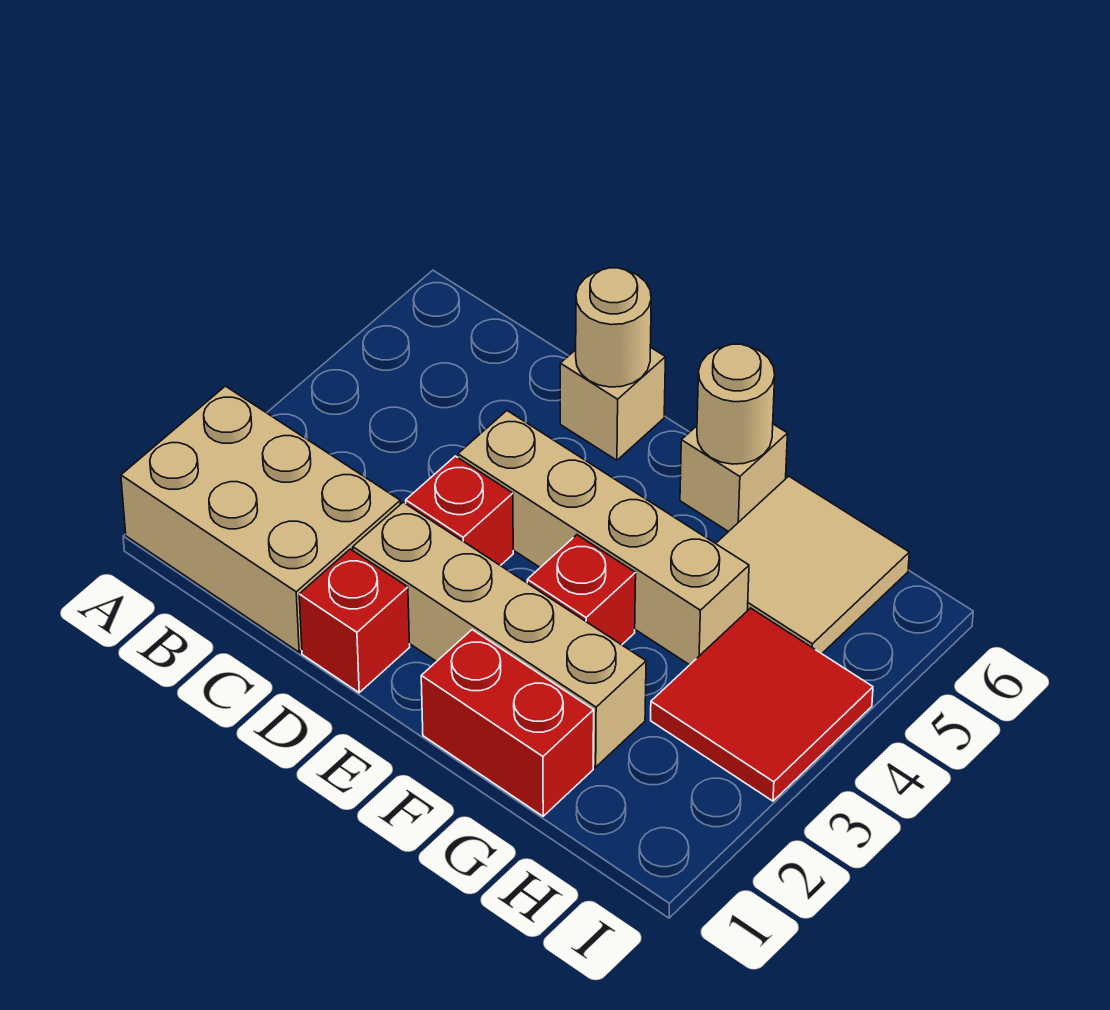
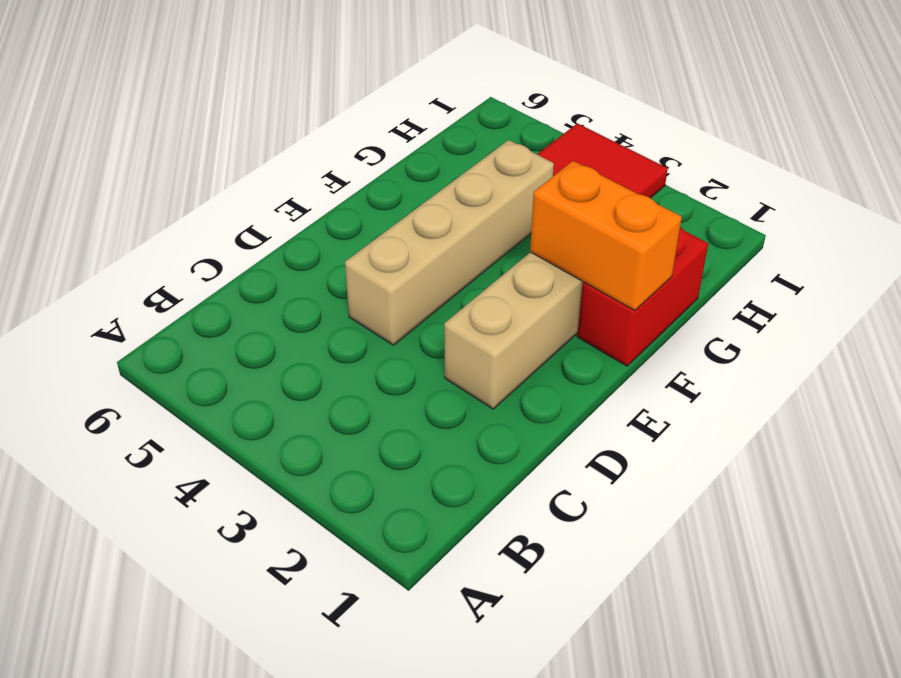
orange 1x2 brick [530,161,682,310] -> none
none -> tan 2x3 brick [121,386,400,652]
none -> red 1x1 brick [299,549,410,693]
none -> red 1x1 brick [406,456,513,566]

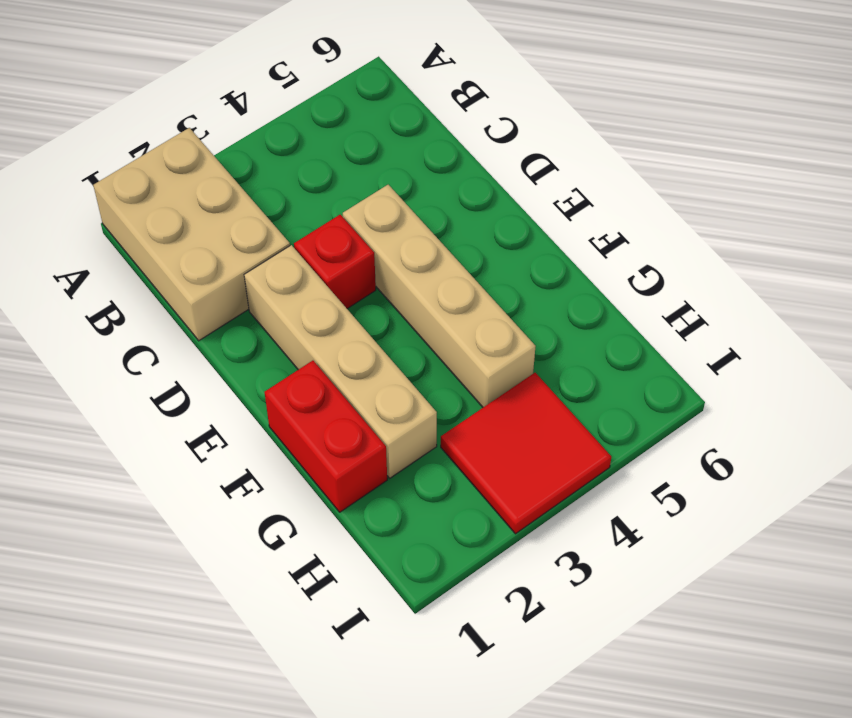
none -> red 1x1 brick [299,549,410,693]
none -> tan 1x1 brick [560,347,665,460]
none -> red 1x1 brick [527,535,636,645]

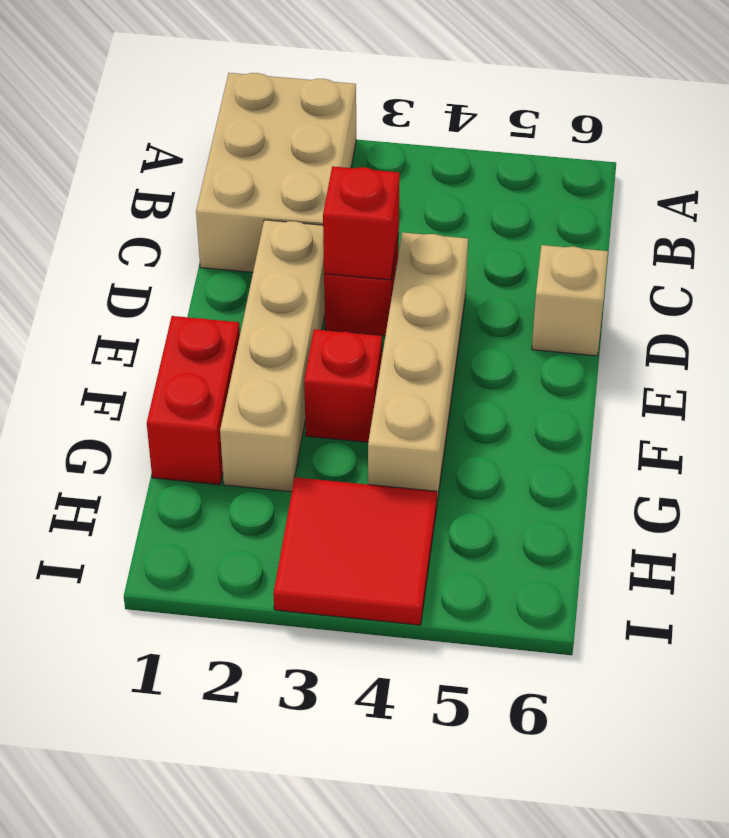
red 1x1 brick [323,166,400,280] -> red 1x1 brick moved to [299,549,410,693]
none -> tan 1x1 brick [680,424,788,532]
none -> tan 2x2 tile [716,476,909,654]
none -> tan 1x1 round brick [576,268,651,387]

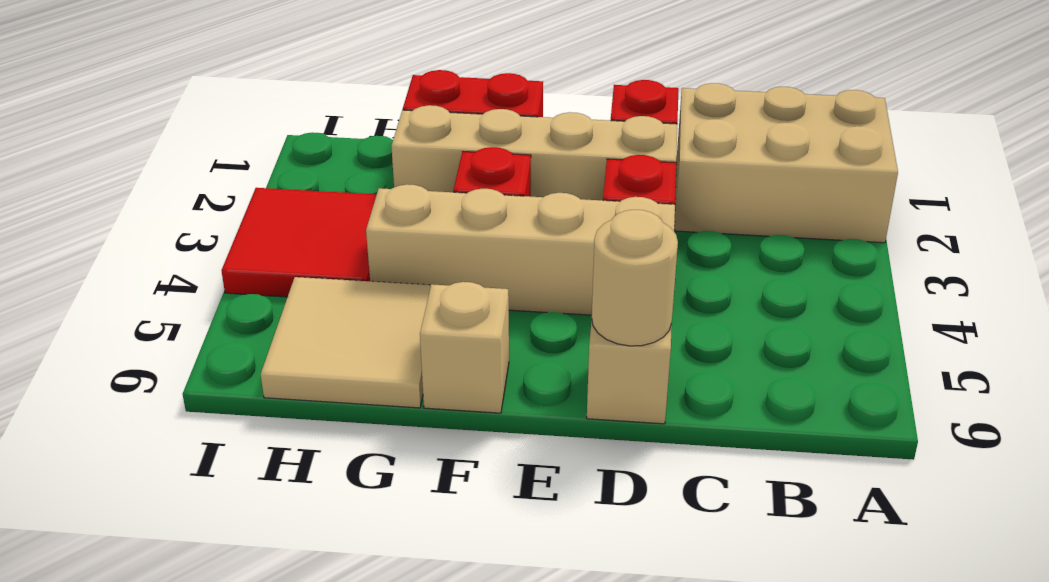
none -> tan 1x1 round brick [697,344,775,464]

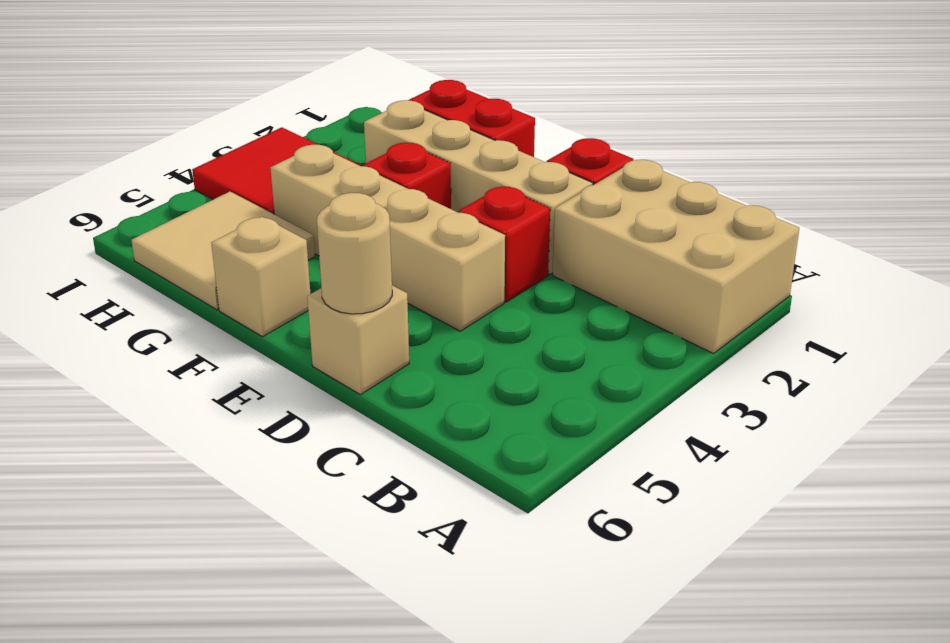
none -> tan 1x1 round brick [697,344,775,464]

